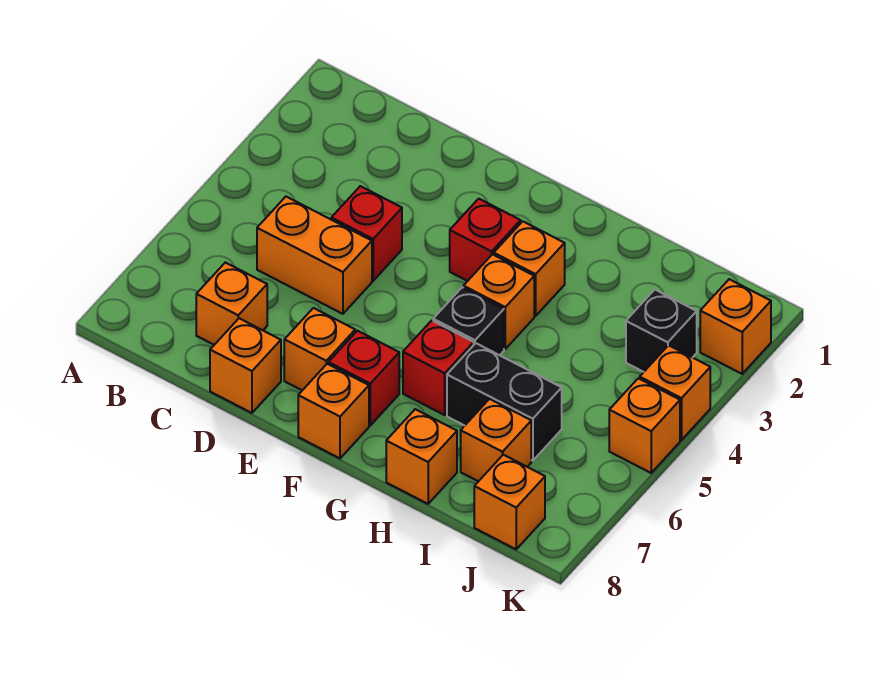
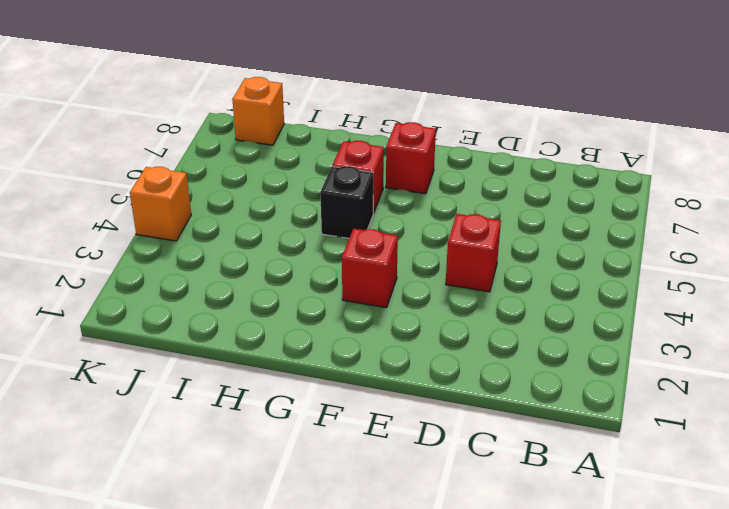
none -> orange 1x2 brick [257,197,372,314]
none -> orange 1x1 brick [196,262,267,345]
none -> orange 1x1 brick [210,318,281,413]

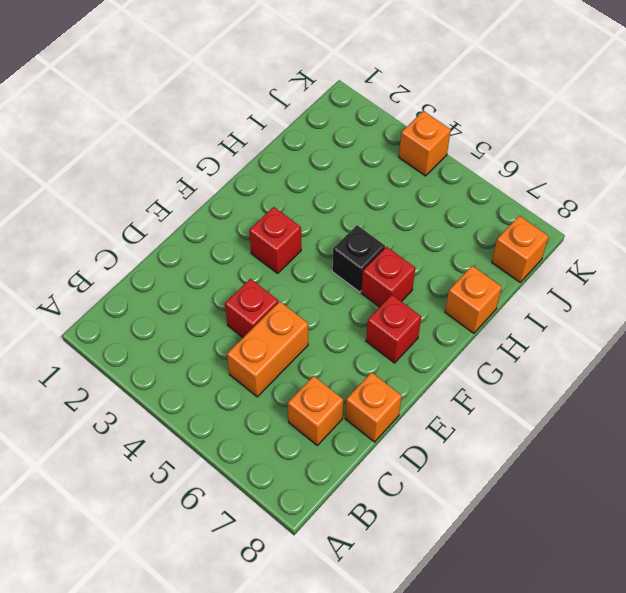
none -> orange 1x1 brick [284,308,355,390]
none -> orange 1x1 brick [298,364,369,458]
none -> orange 1x1 brick [494,221,565,316]

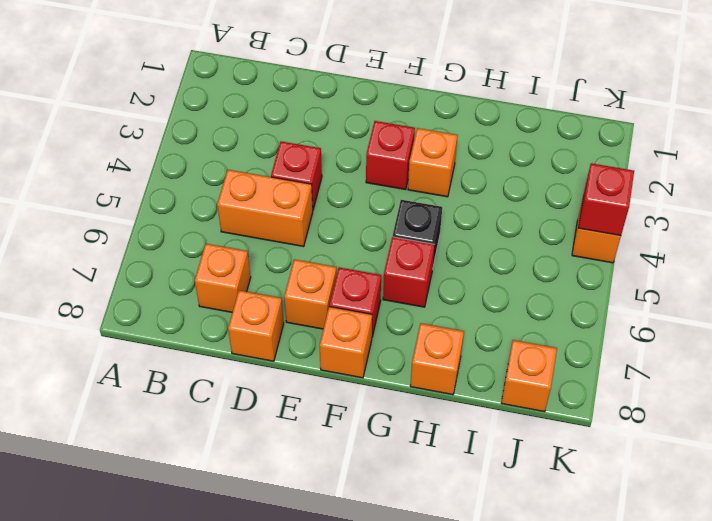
red 1x1 brick [578,163,634,236] -> none
none -> orange 1x1 brick [463,254,534,349]
none -> black 1x2 brick [447,343,562,461]
none -> orange 1x1 brick [461,399,531,481]

